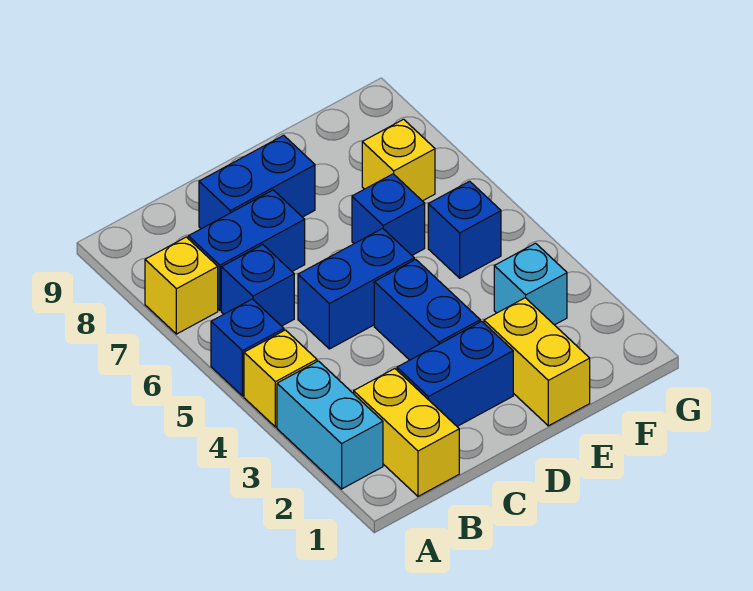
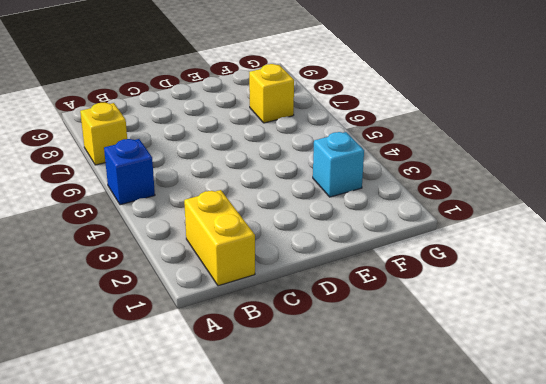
none -> cyan 1x2 brick [277,361,383,489]
none -> yellow 1x1 brick [244,330,317,427]
none -> blue 1x1 brick [221,245,294,326]

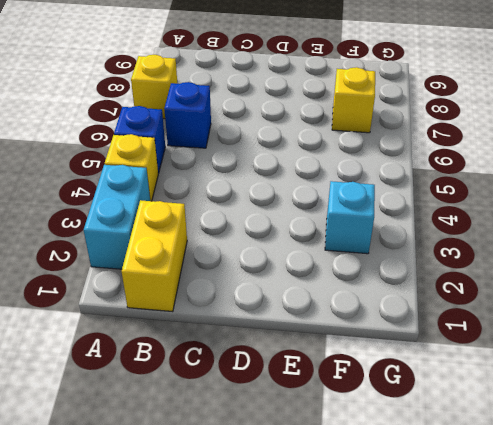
none -> blue 1x2 brick [188,190,305,310]
none -> blue 1x2 brick [397,321,513,426]
none -> blue 1x2 brick [298,228,414,349]

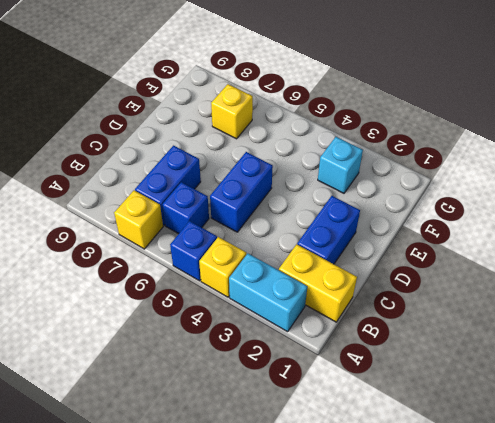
none -> blue 1x2 brick [199,135,315,229]
none -> blue 1x2 brick [374,259,480,360]
none -> yellow 1x2 brick [484,298,590,426]

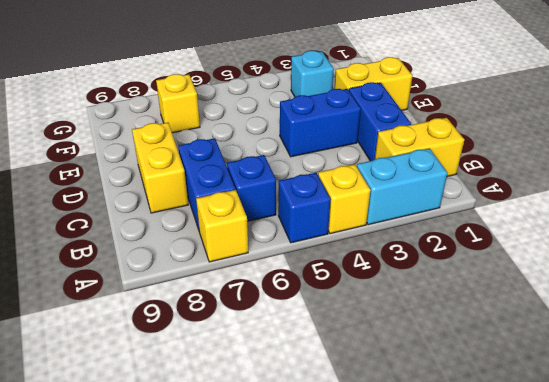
yellow 1x2 brick [132,123,188,213] -> blue 1x2 brick [199,135,315,229]
none -> blue 1x2 brick [298,228,414,349]
none -> blue 1x1 brick [352,174,425,255]
none -> blue 1x1 brick [428,181,501,278]

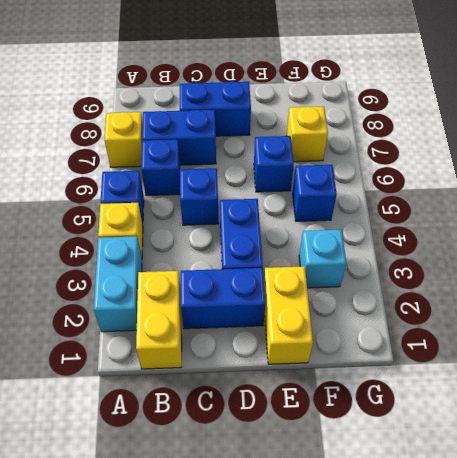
blue 1x1 brick [180,168,219,225] -> blue 1x2 brick [298,228,414,349]

